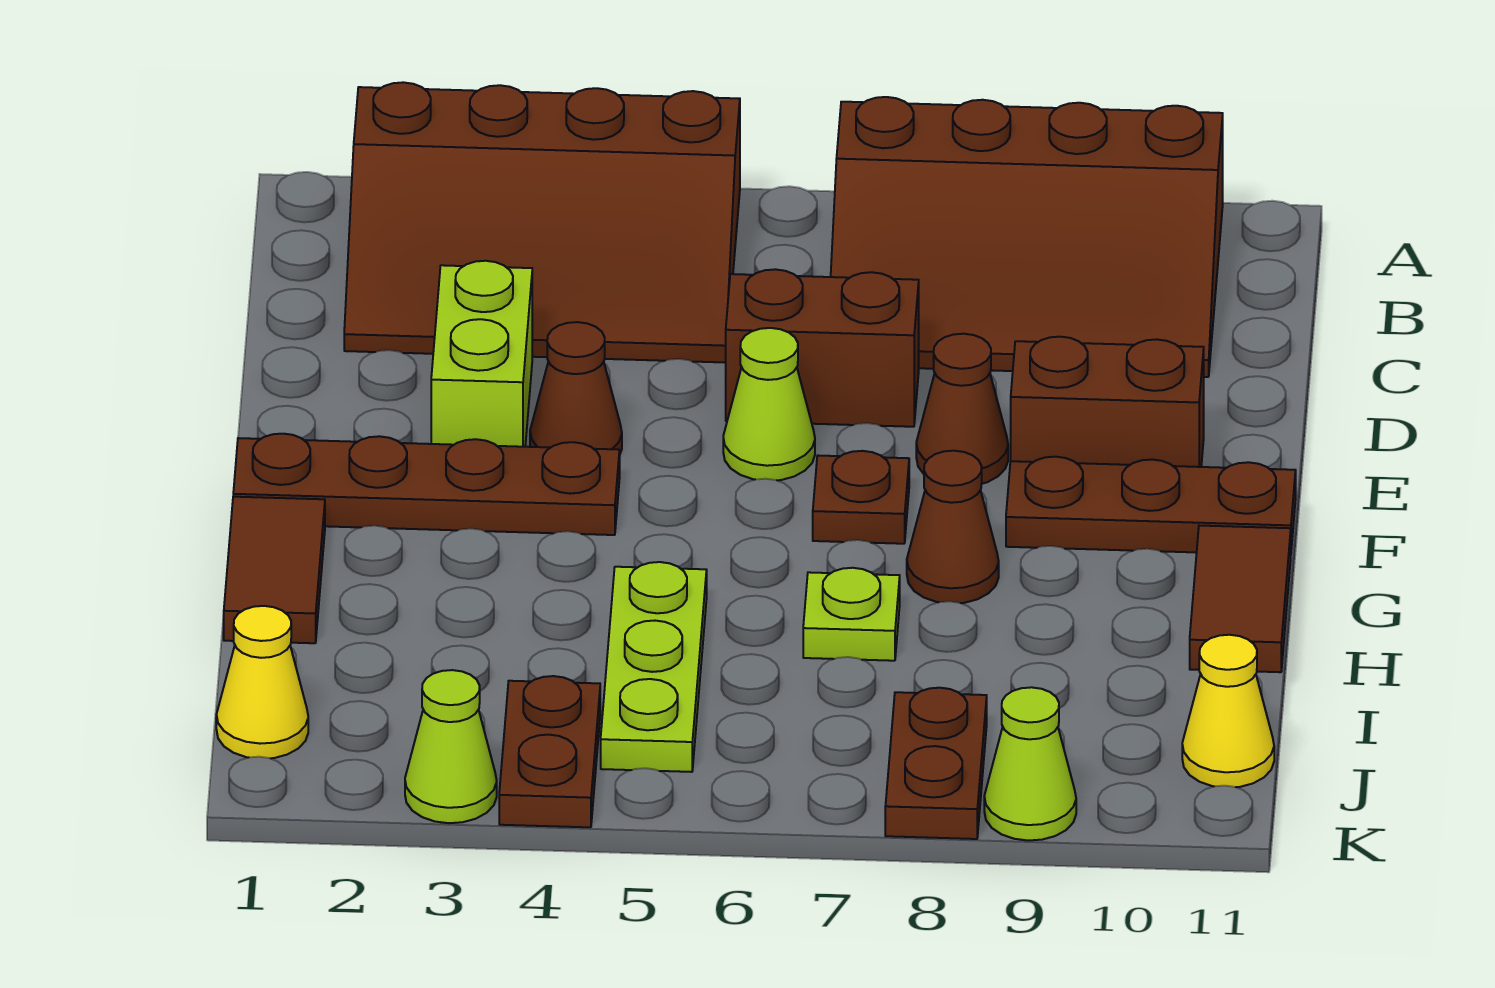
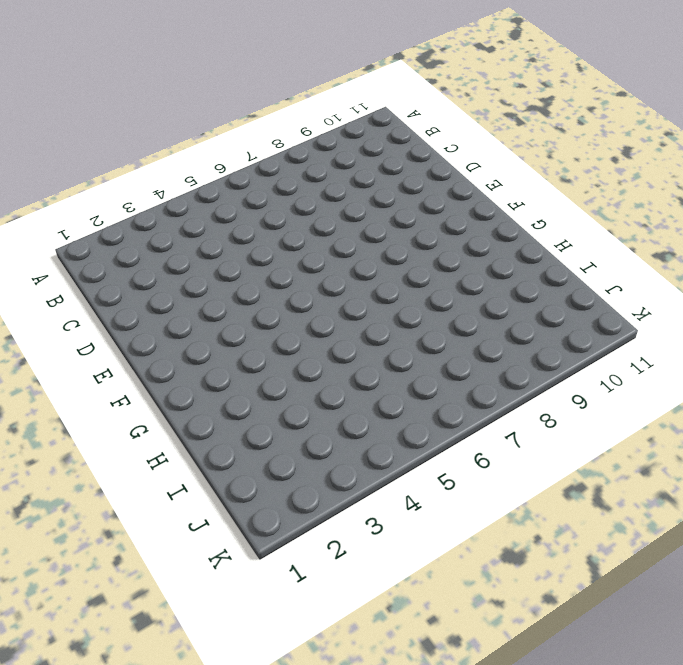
none -> brown 3x4 slope [344,82,740,363]
none -> brown 3x4 slope [831,97,1223,377]
none -> lime 1x2 brick [431,261,532,447]

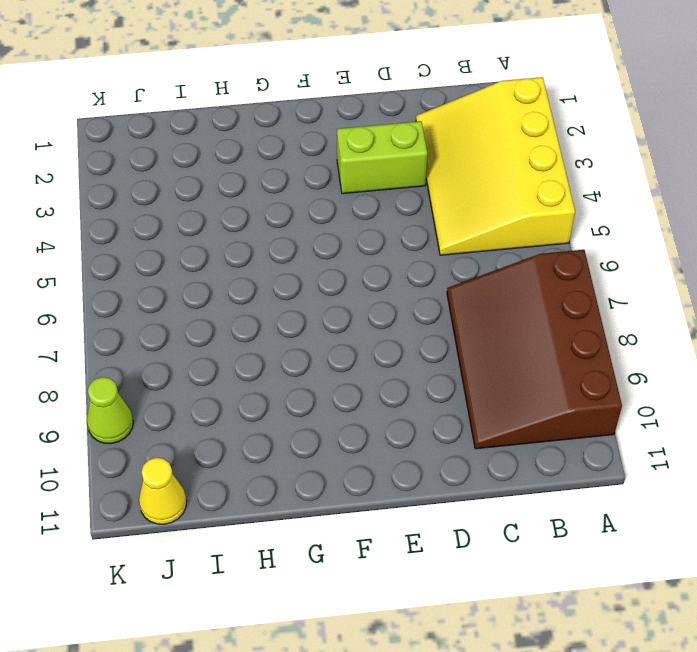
yellow 3x4 slope [416,77,575,255] -> brown 3x4 slope [344,82,740,363]
none -> brown 1x2 brick [726,269,919,427]
none -> brown 1x1 cone [530,322,622,453]
none -> lime 1x1 cone [723,328,815,480]

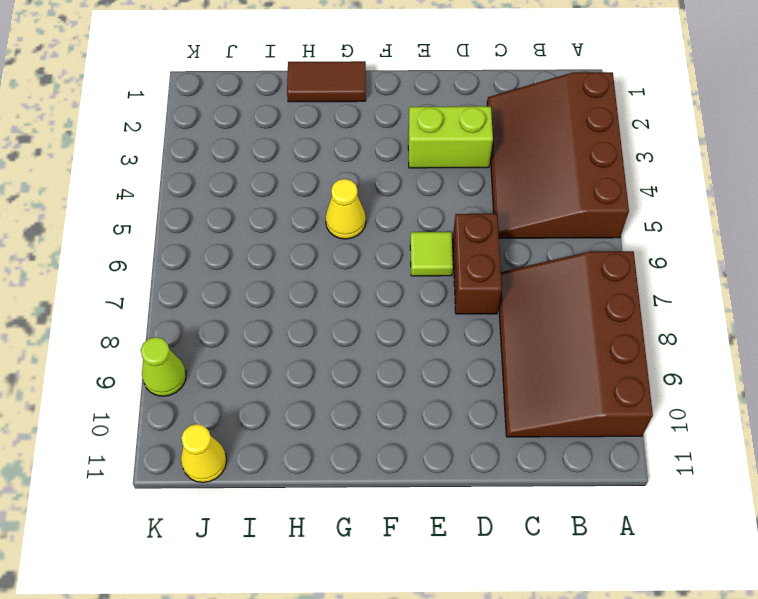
lime 1x1 tile [410,232,453,276] -> lime 1x1 cone [723,328,815,480]
yellow 1x1 cone [325,179,366,239] -> yellow 1x1 cone moved to [216,606,308,758]
none -> brown 1x1 cone [530,322,622,453]
none -> brown 1x1 cone [916,334,1008,484]
none -> brown 1x2 brick [1011,337,1204,467]

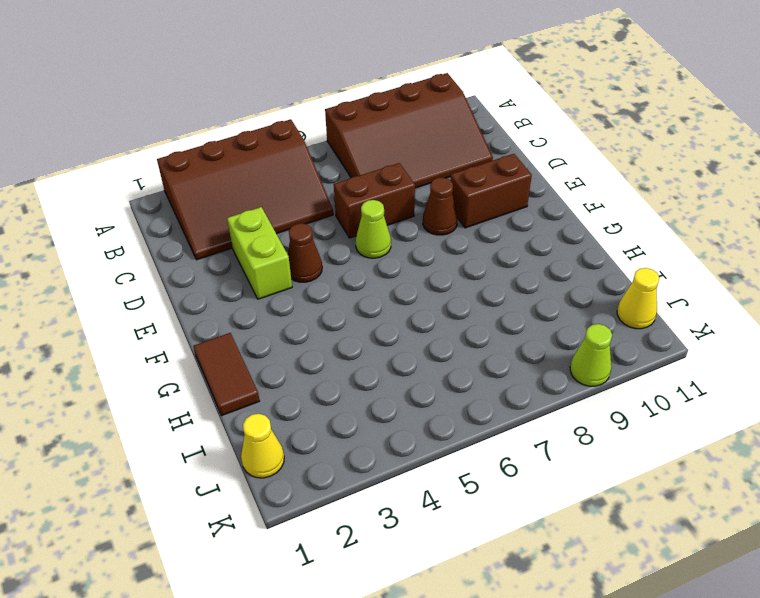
none -> brown 1x4 plate [233,434,620,535]
none -> brown 1x1 plate [813,451,909,544]
none -> brown 1x3 plate [1006,457,1296,552]

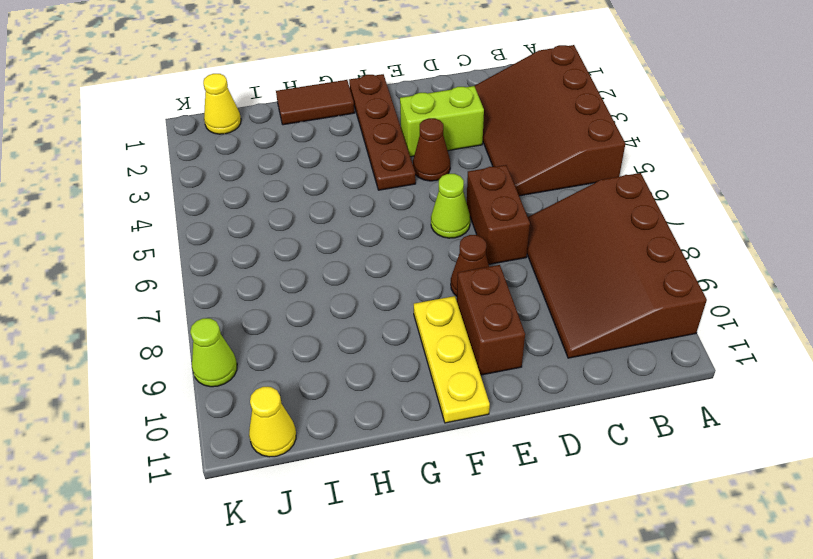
yellow 1x3 plate [414,296,490,423] -> brown 1x3 plate [1006,457,1296,552]
none -> brown 1x1 plate [813,451,909,544]
none -> brown 1x1 cone [907,451,999,603]
none -> brown 1x2 tile [1190,526,1291,672]

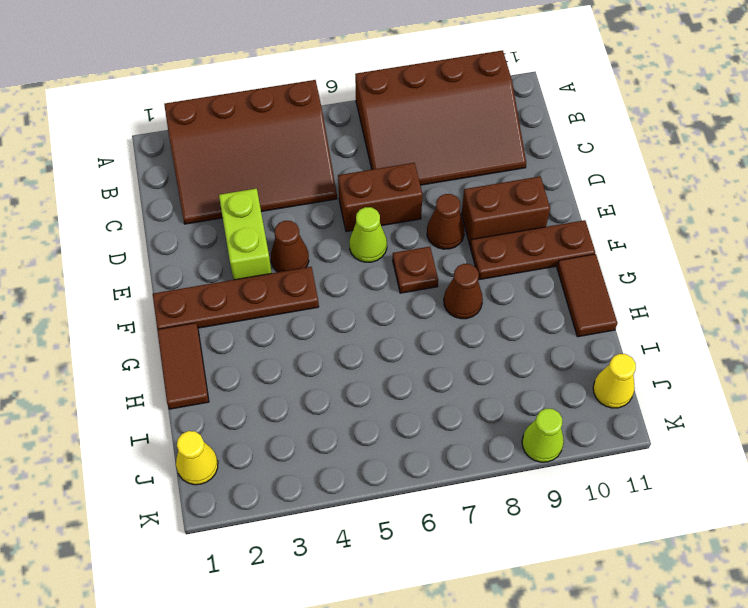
none -> lime 1x3 plate [601,562,707,772]
none -> lime 1x1 plate [803,568,900,661]
none -> brown 1x2 plate [499,676,600,827]

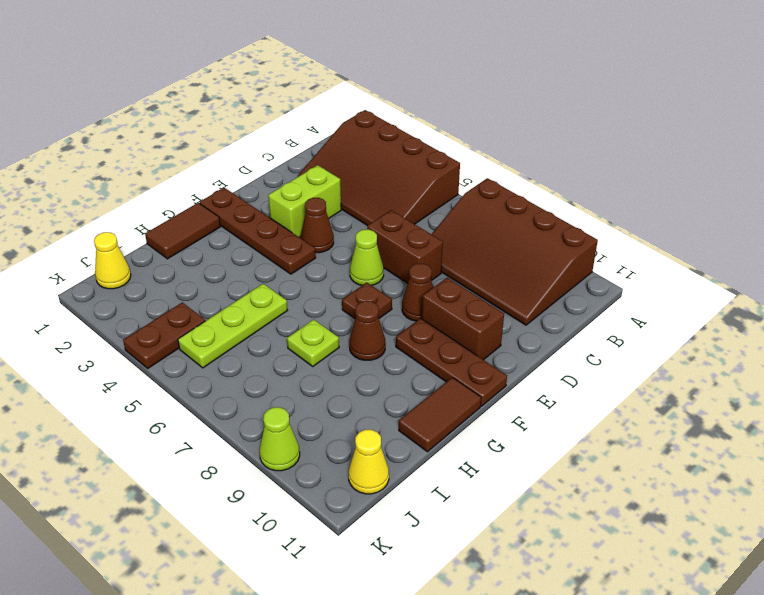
none -> brown 1x2 plate [885,688,987,839]
none -> lime 1x1 cone [405,670,497,823]

